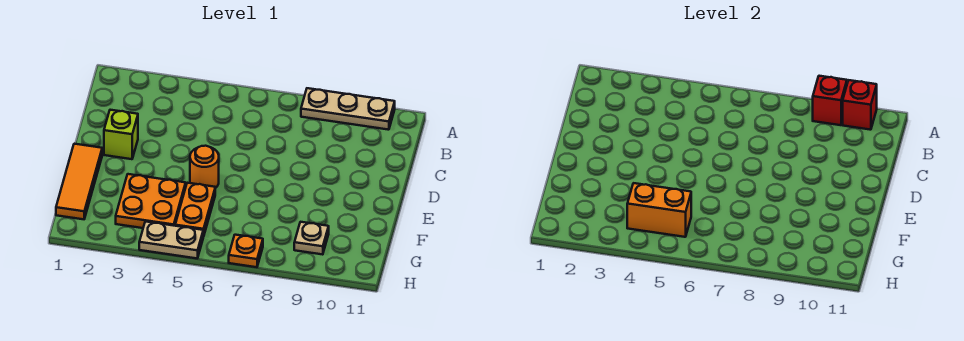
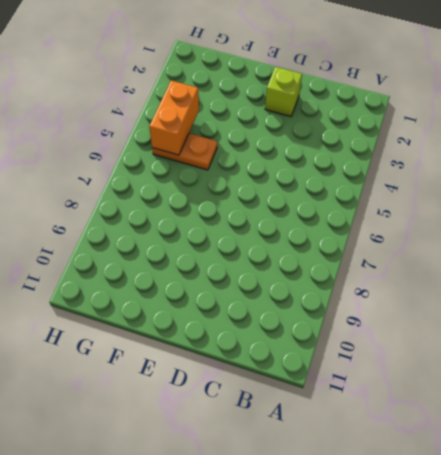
none -> tan 1x3 plate [301,88,395,130]
none -> orange 1x3 tile [56,144,102,219]
none -> orange 1x1 round brick [190,146,219,188]

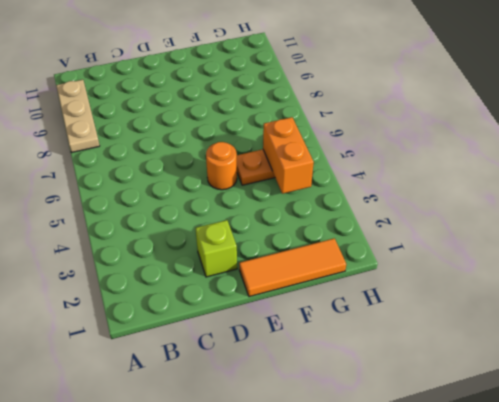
none -> orange 2x2 plate [116,174,186,228]
none -> tan 1x1 plate [294,222,329,255]
none -> tan 1x2 plate [139,221,203,258]

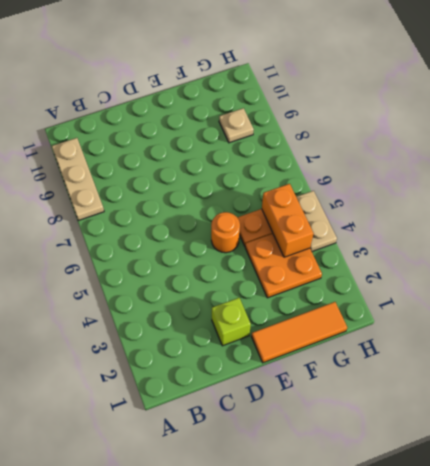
none -> orange 1x1 plate [229,235,263,267]
none -> red 1x1 brick [813,76,847,125]
none -> red 1x1 brick [843,80,877,130]

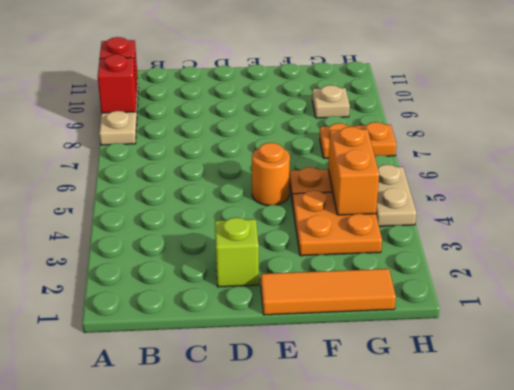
orange 1x2 plate [320,122,396,158] -> orange 1x1 plate [229,235,263,267]

